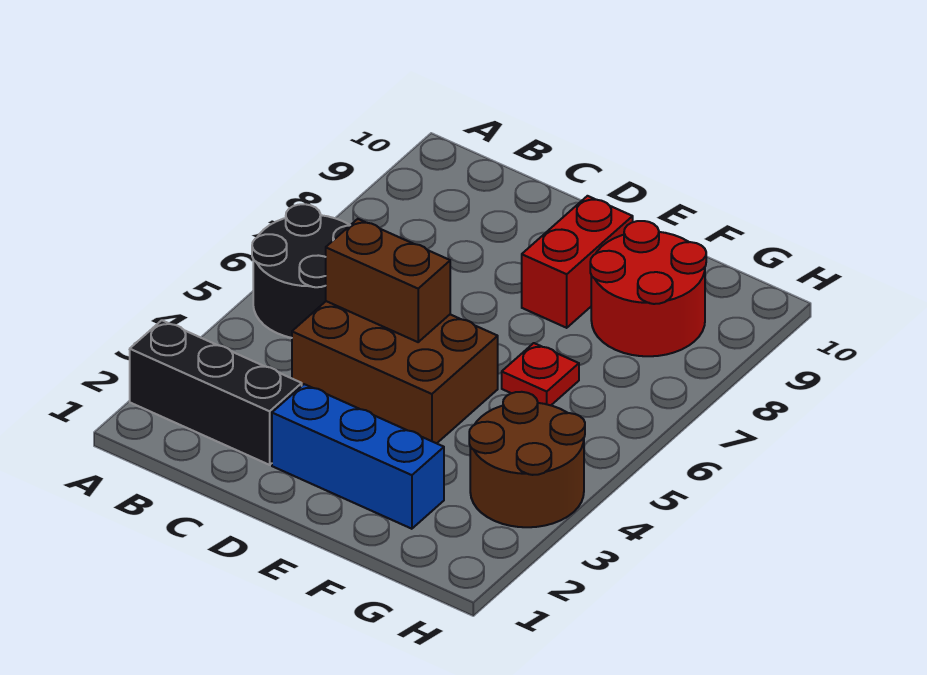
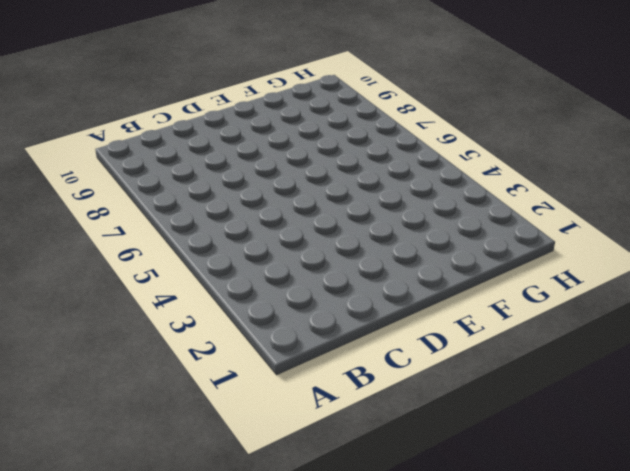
none -> black 1x3 brick [130,320,302,465]
none -> black 2x2 round brick [252,204,350,338]

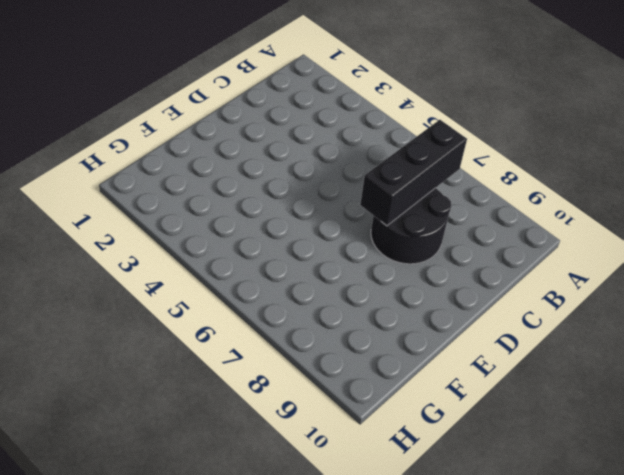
black 1x3 brick [360,120,467,226] -> black 1x3 brick moved to [130,320,302,465]
black 2x2 round brick [371,188,451,264] -> black 2x2 round brick moved to [252,204,350,338]
none -> brown 2x3 brick [292,301,498,443]
none -> blue 1x3 brick [272,384,444,529]

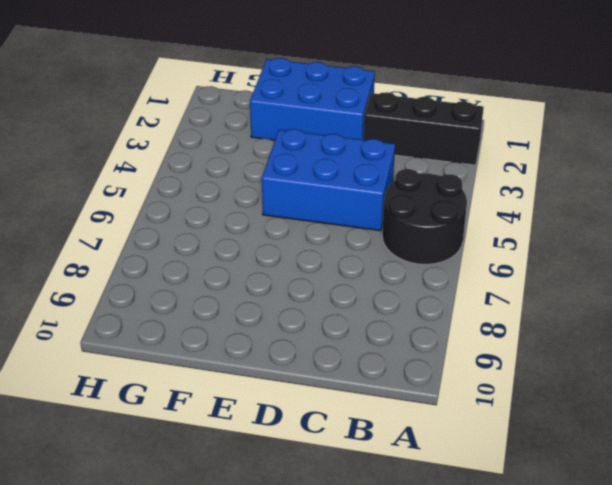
blue 2x3 brick [262,129,395,231] -> brown 2x3 brick [292,301,498,443]
blue 2x3 brick [250,58,375,140] -> blue 1x3 brick [272,384,444,529]
none -> red 1x2 brick [522,196,633,328]
none -> red 1x1 plate [502,343,579,405]

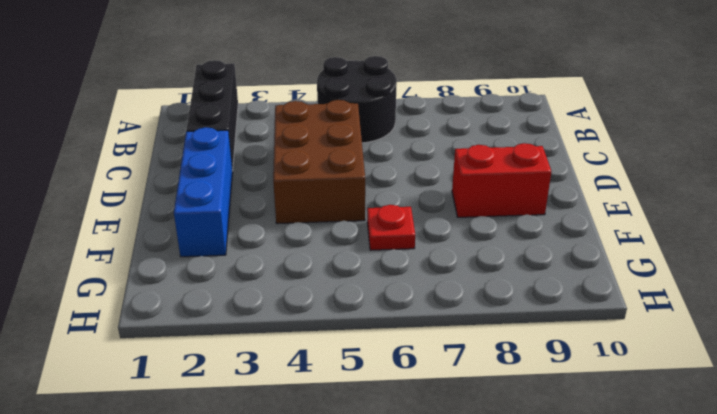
none -> red 2x2 round brick [590,221,706,356]
none -> brown 2x2 round brick [469,392,585,527]

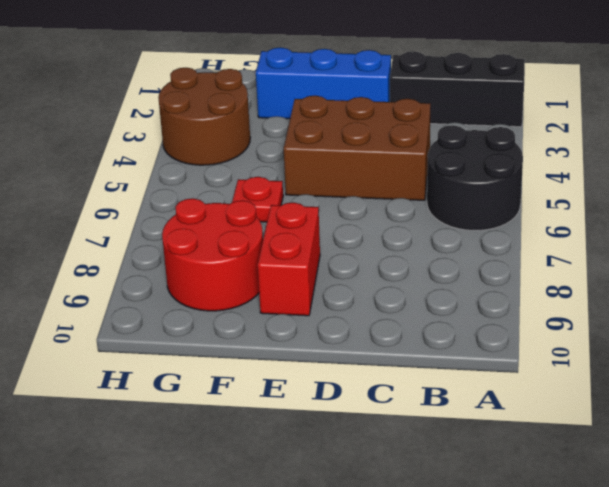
none -> brown 1x2 brick [326,219,450,342]

